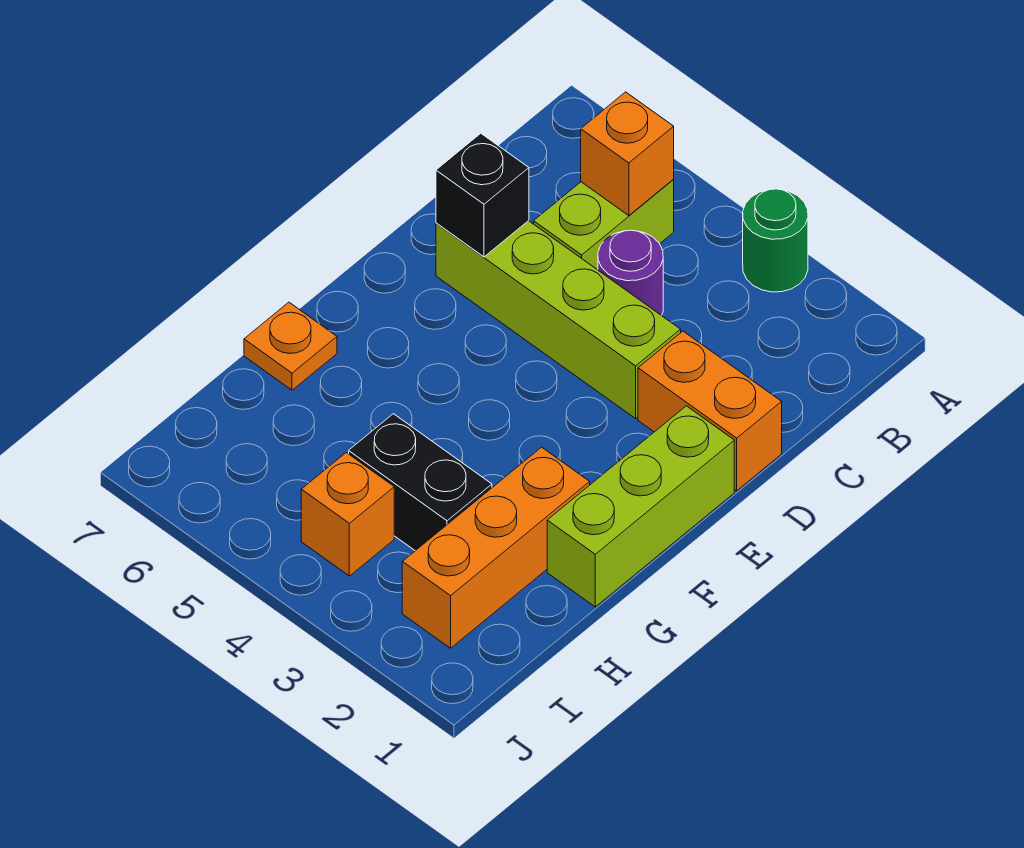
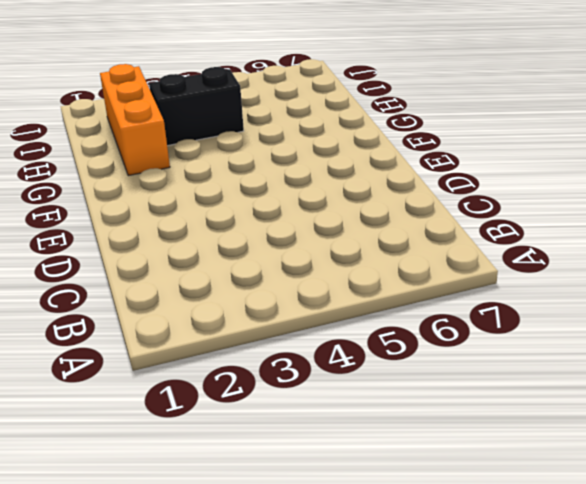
none -> green 1x1 round brick [743,189,808,292]
none -> lime 1x2 brick [534,180,674,270]
none -> purple 1x1 round brick [598,230,663,316]

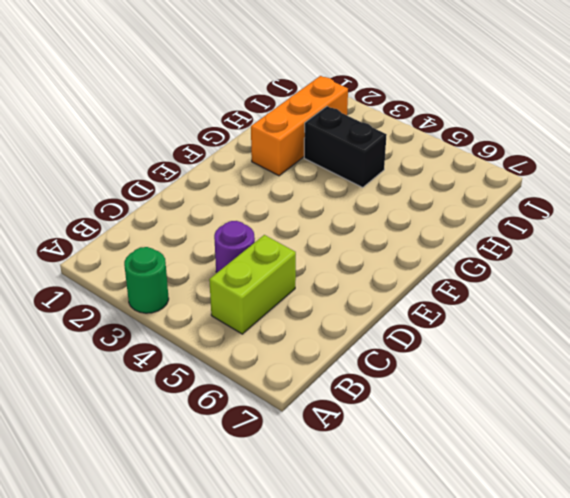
none -> orange 1x2 brick [638,331,782,491]
none -> lime 1x4 brick [436,221,681,418]
none -> lime 1x3 brick [547,406,734,607]

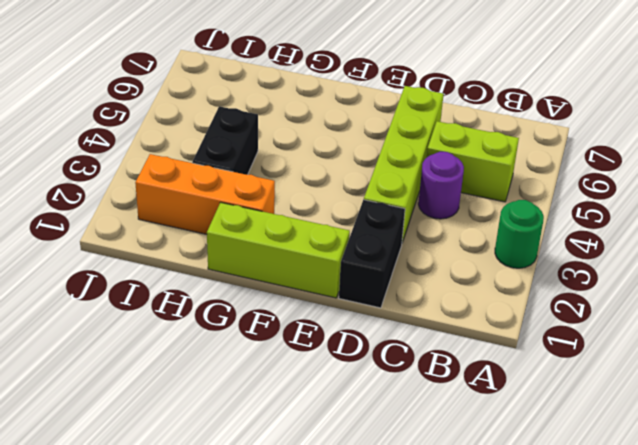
black 1x2 brick [339,200,405,308] -> orange 1x2 brick [638,331,782,491]
none -> orange 1x1 plate [244,302,337,390]
none -> orange 1x1 brick [301,452,394,576]
none -> orange 1x1 brick [581,92,674,216]

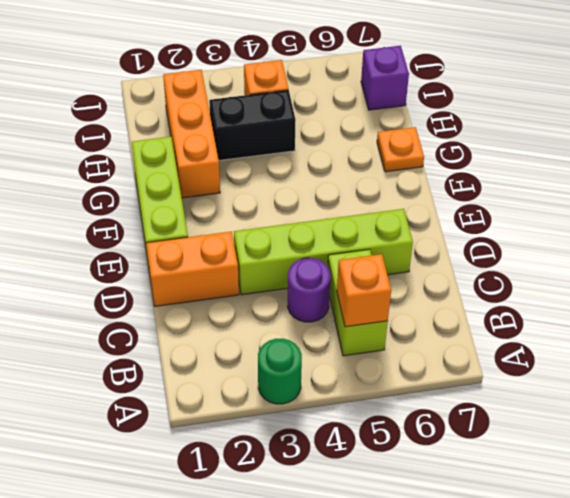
purple 1x1 brick [361,46,409,110] -> none
none -> black 1x1 brick [436,133,529,257]

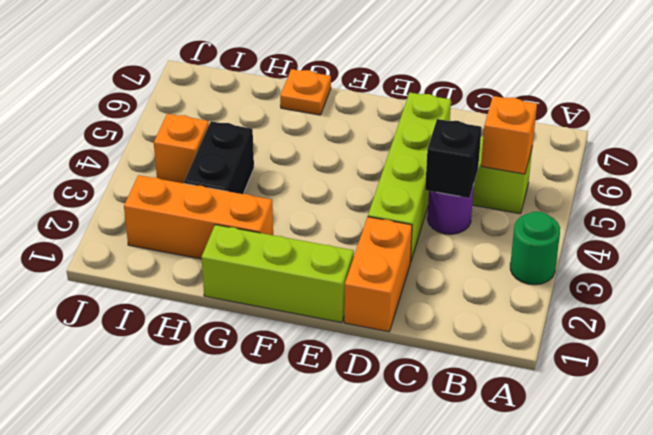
black 1x1 brick [425,119,482,198] -> black 1x1 brick moved to [436,133,529,257]

